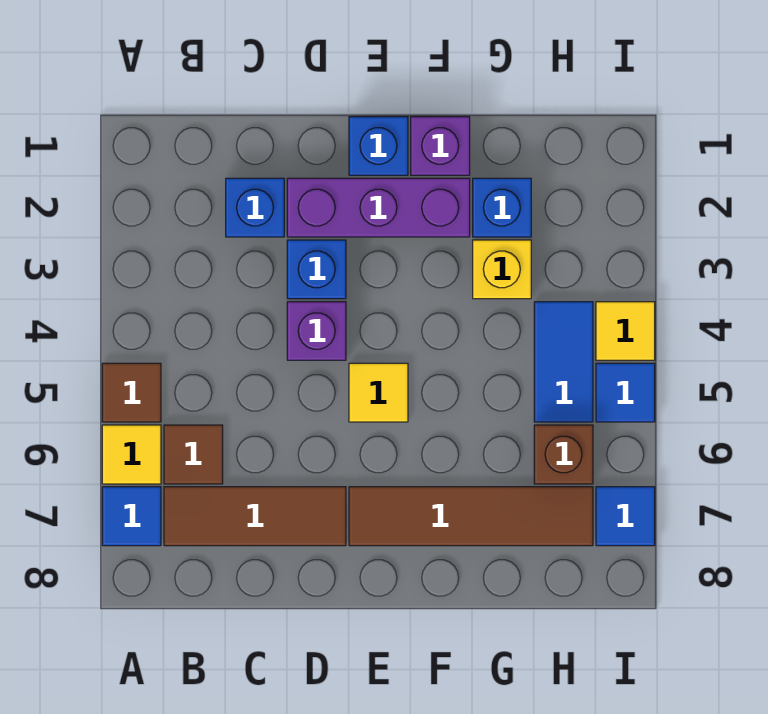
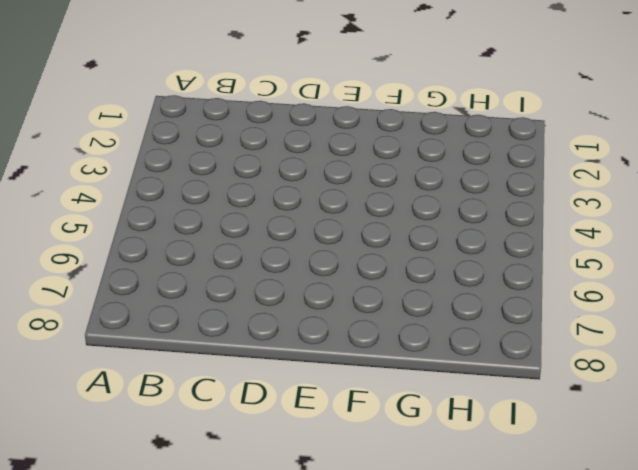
none -> brown 1x1 tile [102,363,161,422]
none -> yellow 1x1 tile [102,425,161,484]
none -> blue 1x1 tile [102,487,161,546]

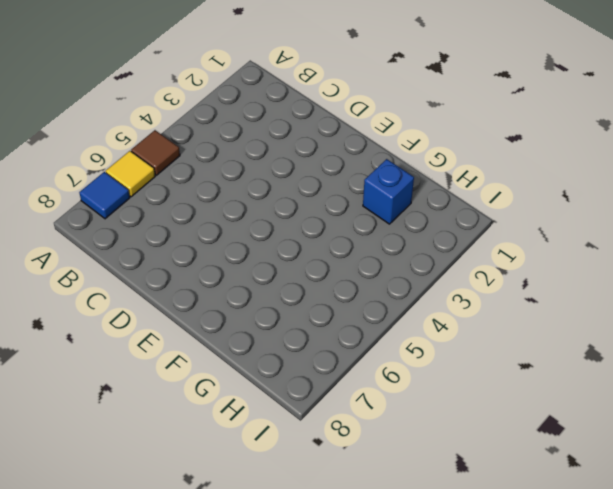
none -> brown 1x1 tile [164,425,223,484]
none -> brown 1x3 tile [164,487,346,546]
none -> blue 1x1 brick [226,178,284,237]

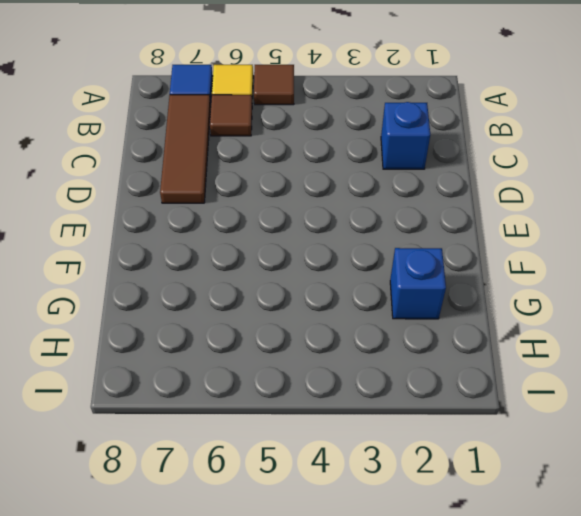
none -> purple 1x3 brick [287,178,470,237]
none -> blue 1x1 brick [287,240,346,299]
none -> purple 1x1 brick [287,302,346,360]

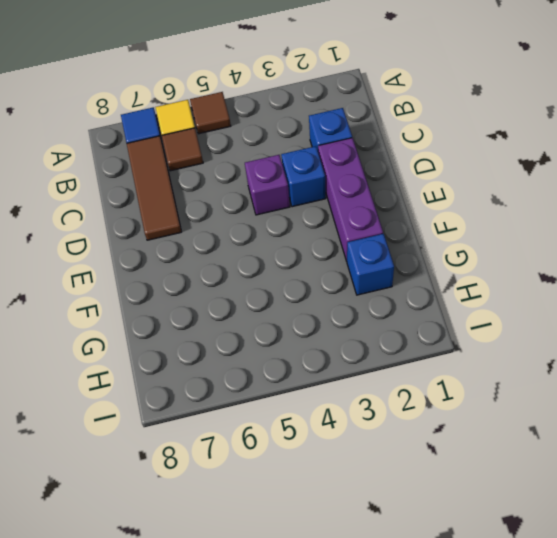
none -> blue 1x1 brick [349,117,408,175]
none -> yellow 1x1 tile [349,363,408,422]
none -> brown 1x4 tile [349,487,593,546]

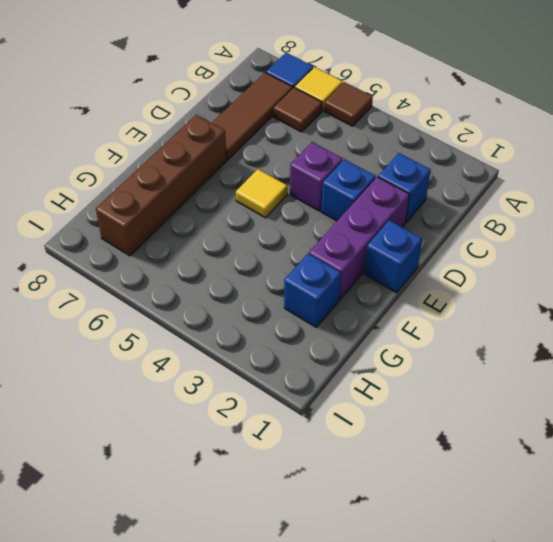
brown 1x4 brick [96,115,227,256] -> brown 1x4 tile [349,487,593,546]
none -> purple 1x1 brick [411,117,470,175]
none -> yellow 1x1 brick [473,240,531,299]
none -> blue 1x2 tile [534,302,593,422]

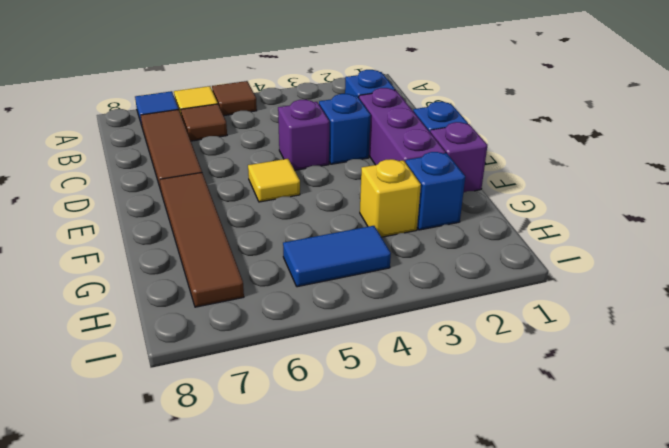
none -> brown 1x1 brick [534,425,593,484]
none -> yellow 1x1 tile [596,302,655,360]
none -> blue 1x1 tile [596,363,655,422]

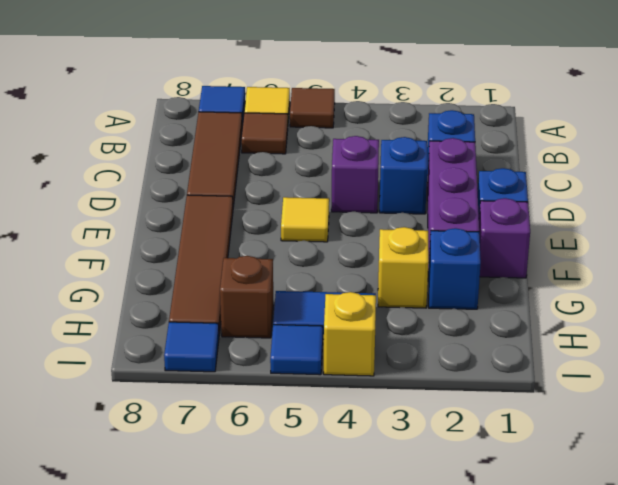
yellow 1x1 brick [324,292,376,376] -> yellow 1x1 tile [596,302,655,360]

